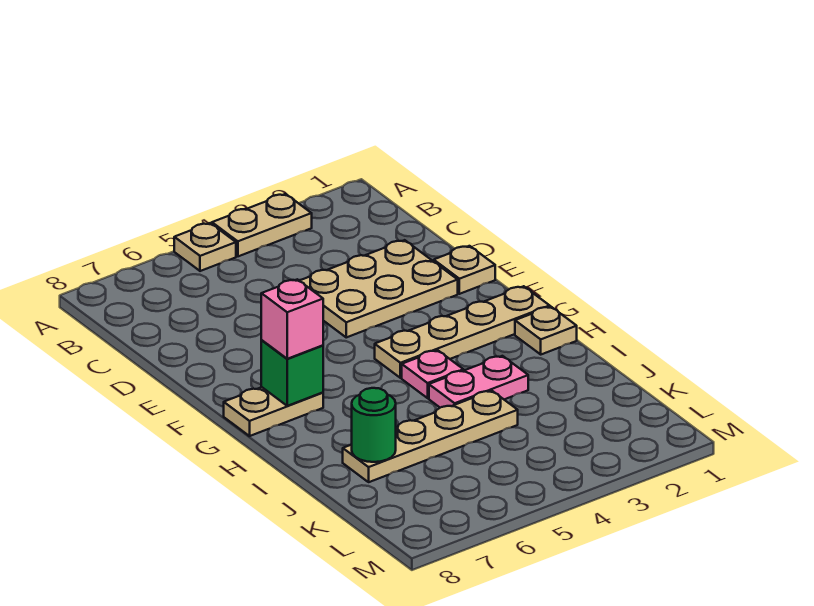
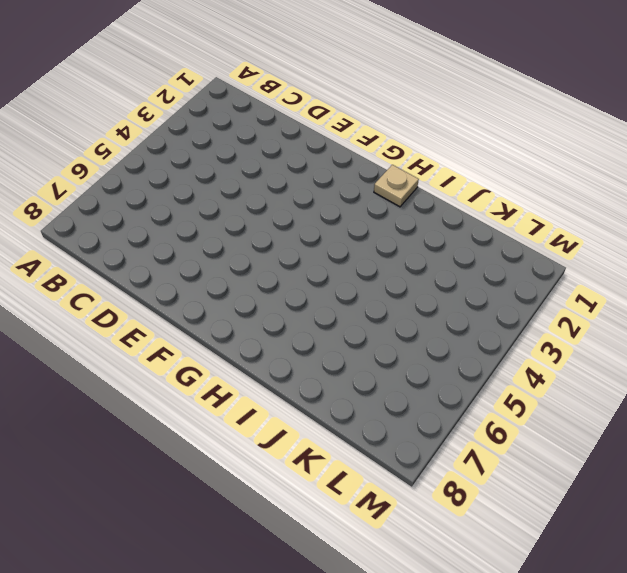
none -> tan 1x2 plate [212,194,312,256]
none -> tan 1x1 plate [174,223,236,271]
none -> tan 2x3 plate [300,240,458,337]

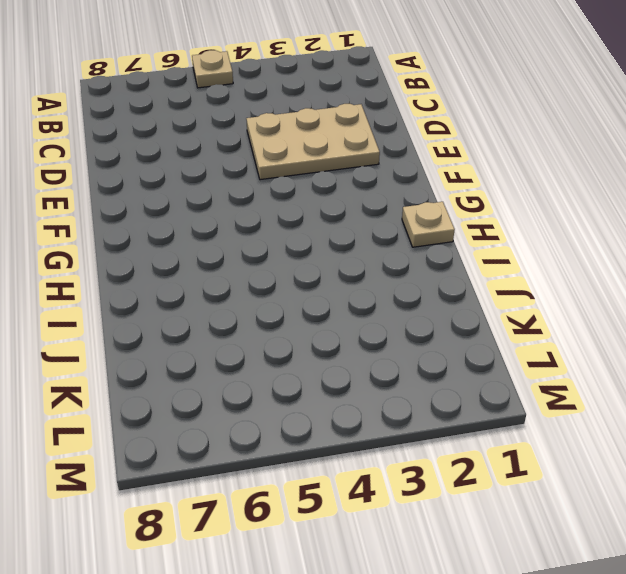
none -> tan 1x2 plate [212,194,312,256]
none -> tan 1x1 plate [434,246,495,294]
none -> tan 1x4 plate [375,286,550,378]

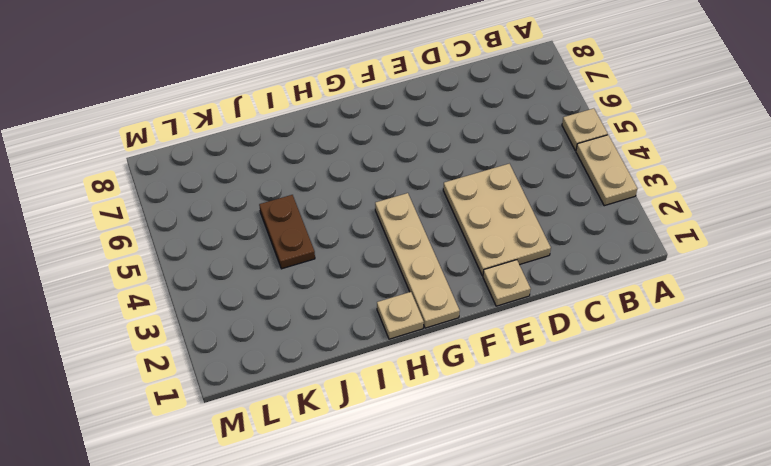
brown 1x2 plate [259,195,315,269] -> tan 1x4 plate [343,391,518,482]
none -> tan 1x2 plate [224,387,323,436]
none -> pink 1x1 plate [402,350,464,398]
none -> pink 1x2 plate [429,356,528,408]

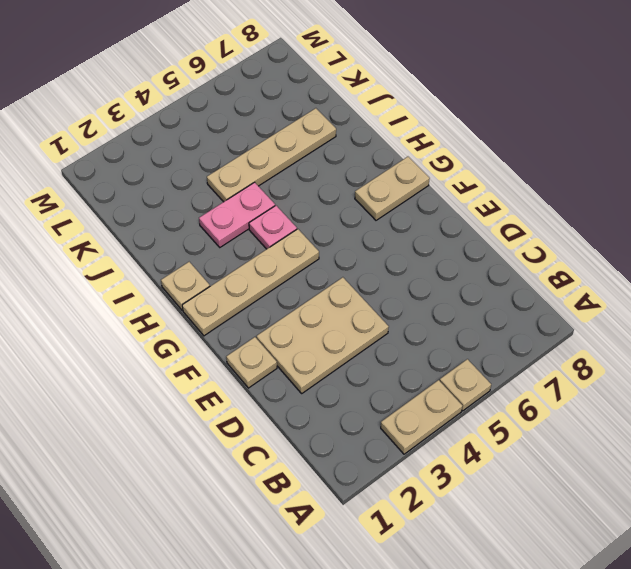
none -> green 1x1 brick [261,340,323,406]
none -> green 1x1 round brick [352,388,396,462]
none -> pink 1x1 brick [261,279,323,359]

